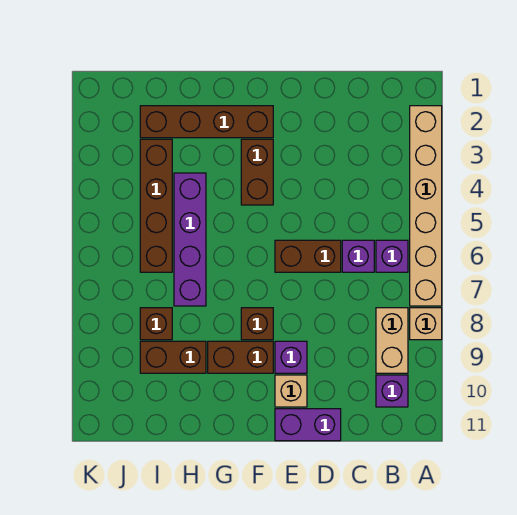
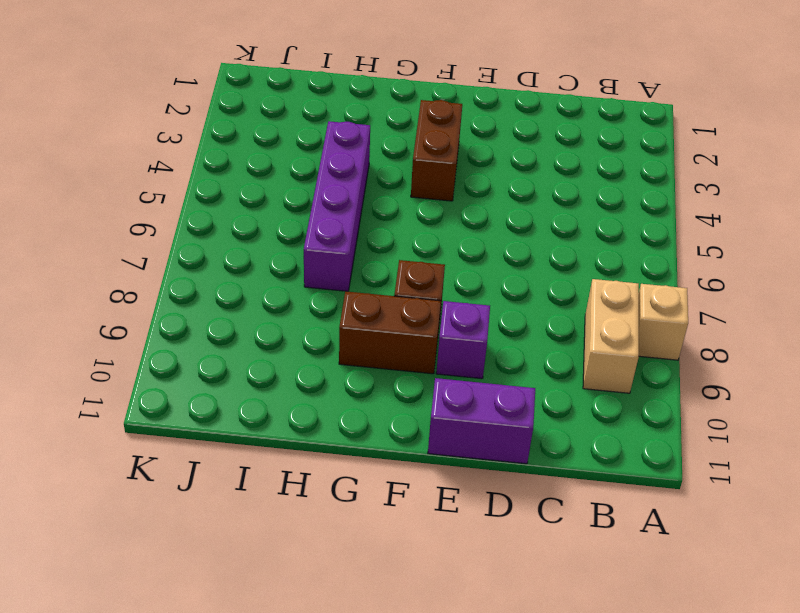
none -> tan 1x6 brick [410,106,442,306]
none -> purple 1x1 brick [376,240,408,272]
none -> purple 1x1 brick [376,375,408,407]

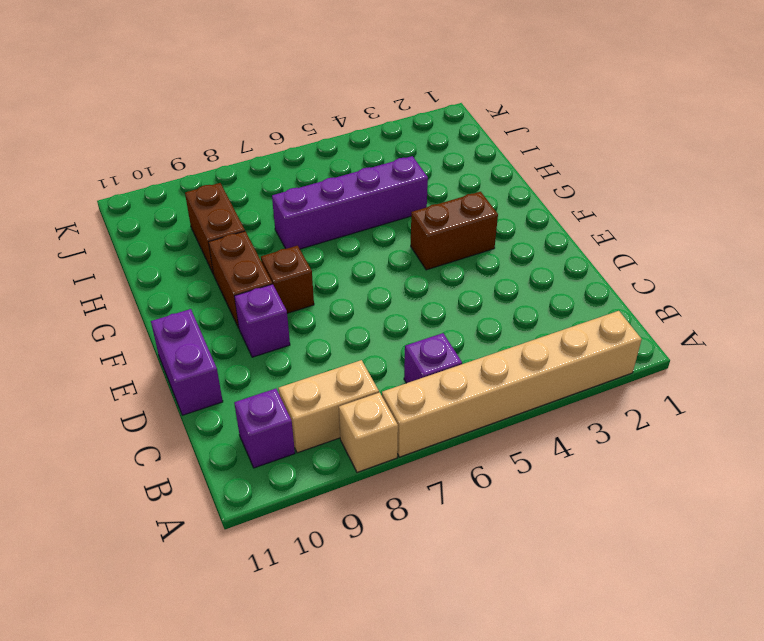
none -> purple 1x1 brick [342,240,374,272]
none -> brown 1x2 brick [275,240,341,272]
none -> tan 1x1 brick [275,375,307,407]

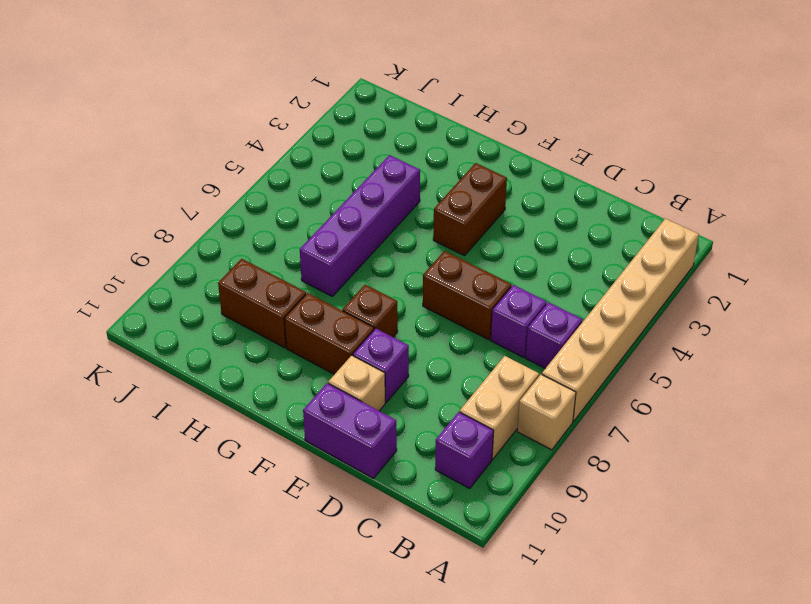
none -> brown 1x4 brick [140,106,273,138]
none -> brown 1x4 brick [140,139,172,272]
none -> brown 1x1 brick [140,308,172,340]

